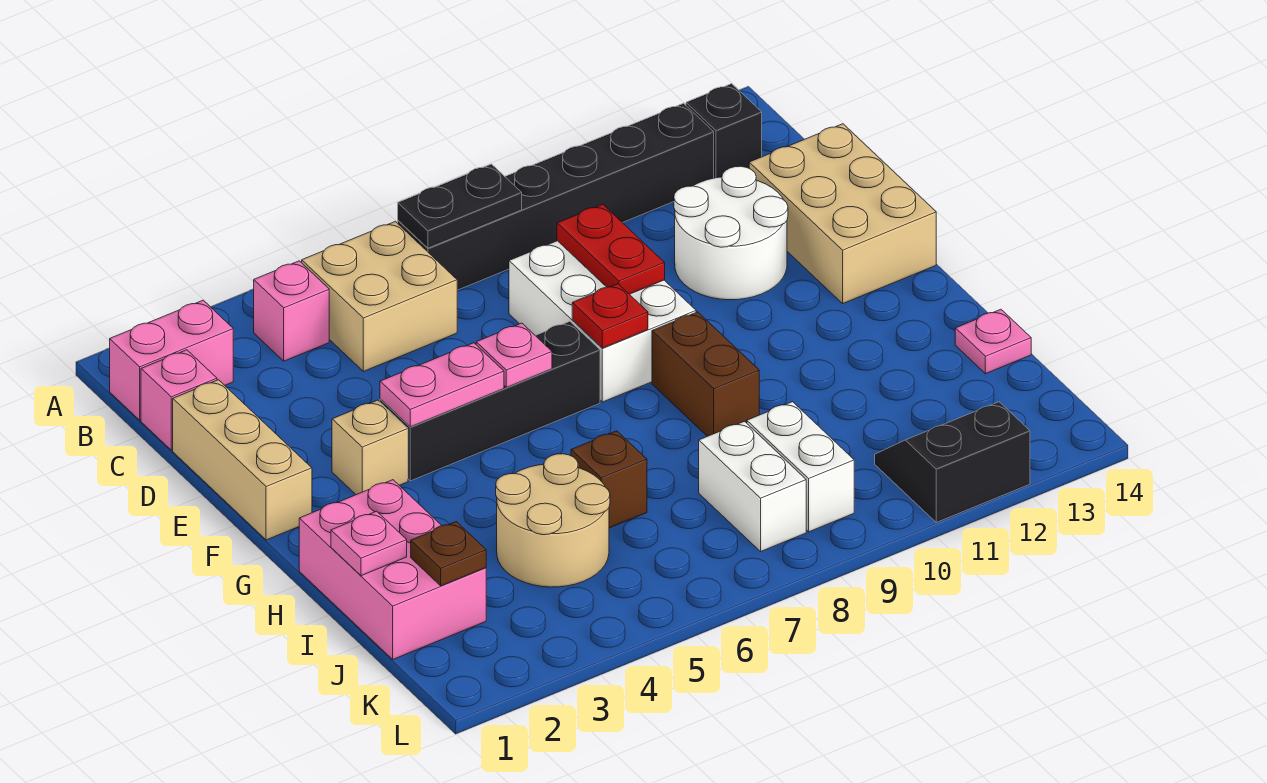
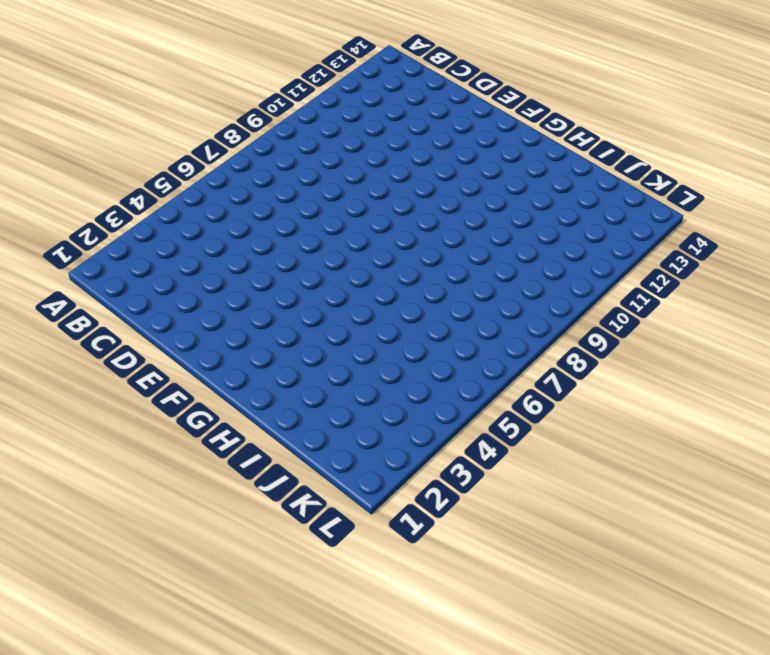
none -> pink 1x2 brick [110,300,233,420]
none -> pink 1x1 brick [254,261,329,361]
none -> tan 2x2 brick [302,221,457,371]

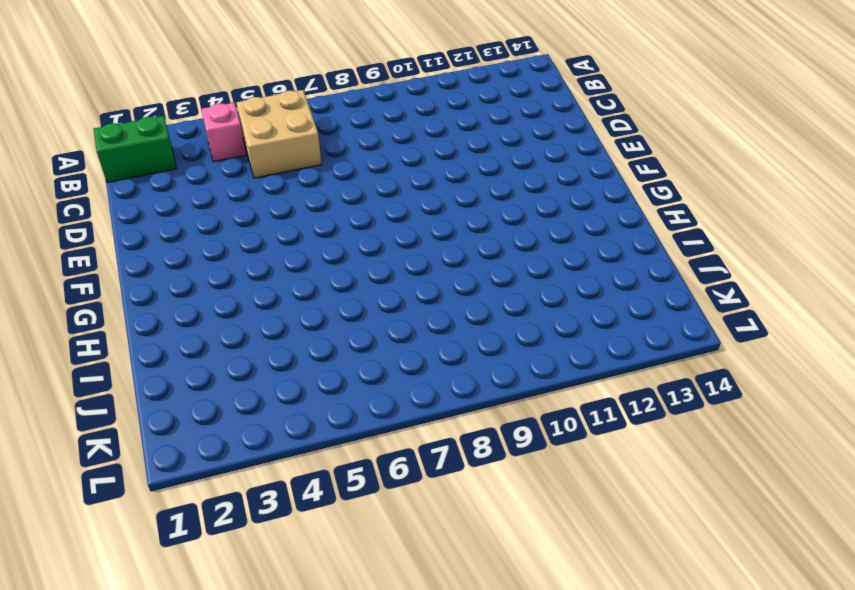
green 1x2 brick [94,116,176,182] -> pink 1x2 brick [110,300,233,420]
none -> black 1x6 brick [398,103,714,290]
none -> black 1x1 brick [686,84,762,178]
none -> pink 1x1 brick [141,350,217,450]

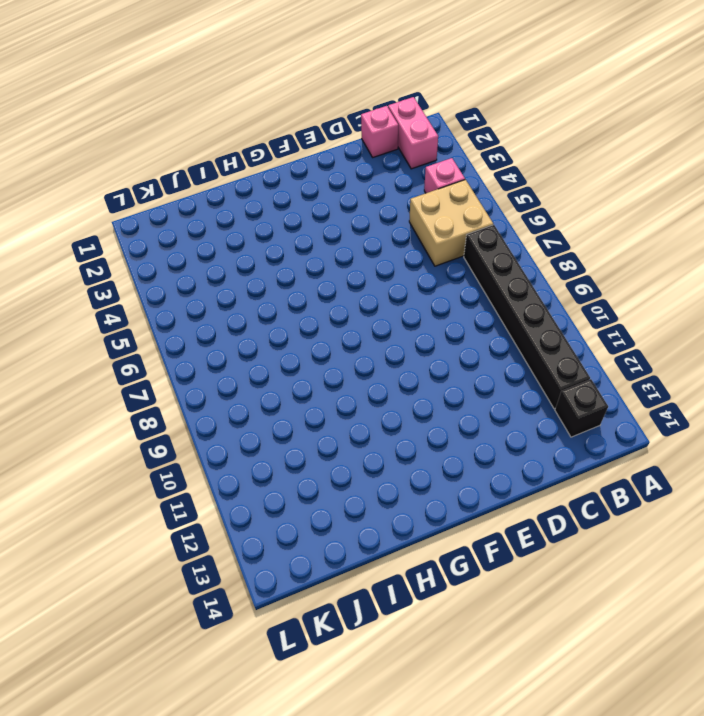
none -> tan 1x3 brick [173,380,312,540]
none -> white 2x3 brick [509,241,696,402]
none -> white 2x2 round brick [674,166,788,300]

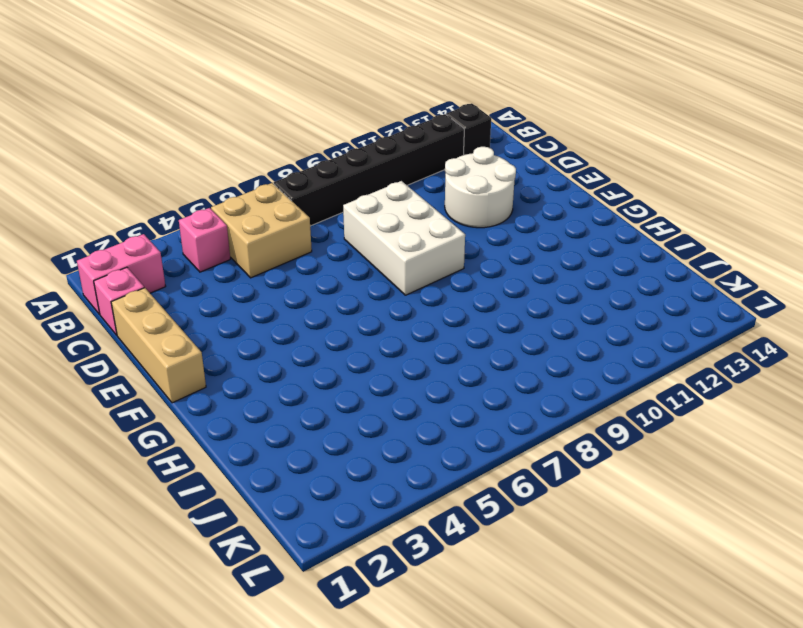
none -> tan 2x3 brick [749,124,936,303]
none -> tan 1x1 brick [332,400,408,495]
none -> black 1x4 brick [380,322,600,481]

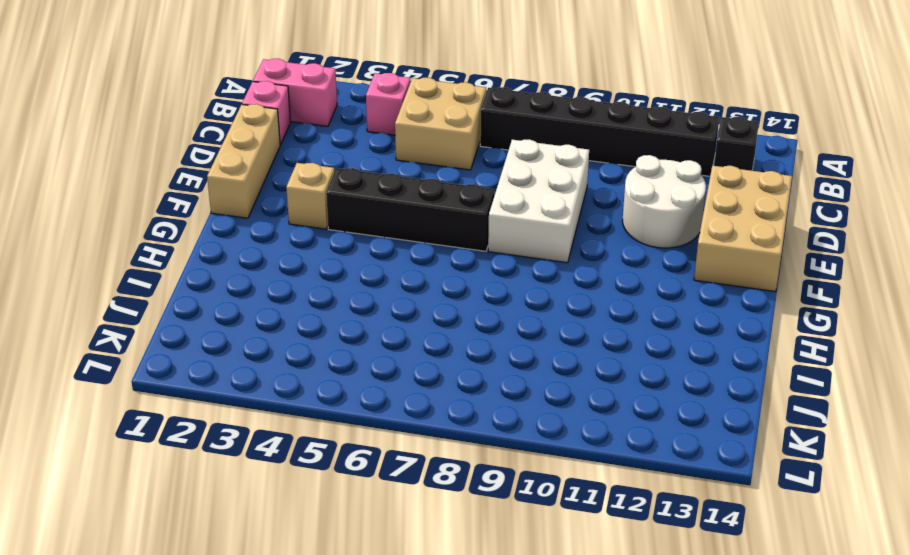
none -> brown 1x2 brick [652,312,759,436]
none -> pink 2x3 brick [299,480,486,659]
none -> tan 2x2 round brick [496,454,610,587]

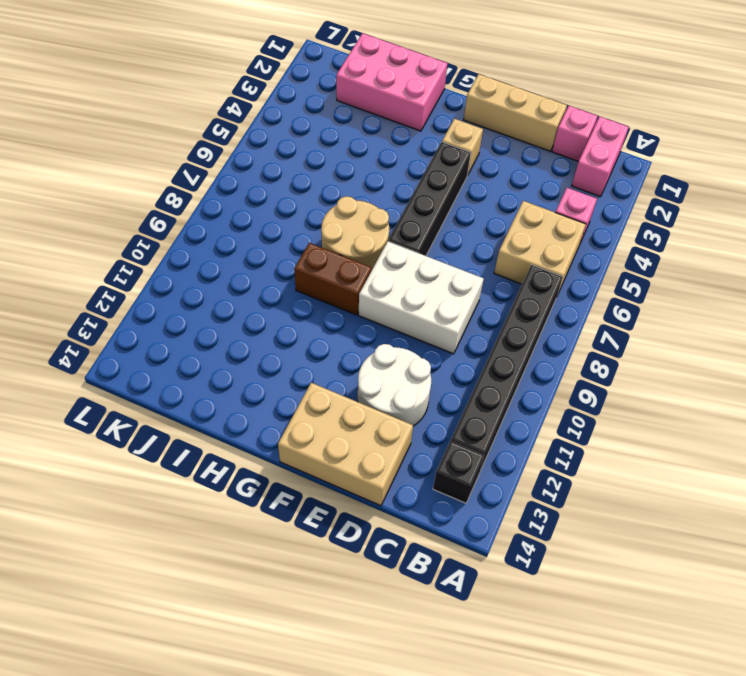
tan 2x2 round brick [321,196,389,269] -> tan 2x2 round brick moved to [496,454,610,587]
none -> brown 1x1 brick [571,431,647,528]
none -> pink 1x1 plate [955,309,1031,374]
none -> white 1x2 brick [699,421,806,551]

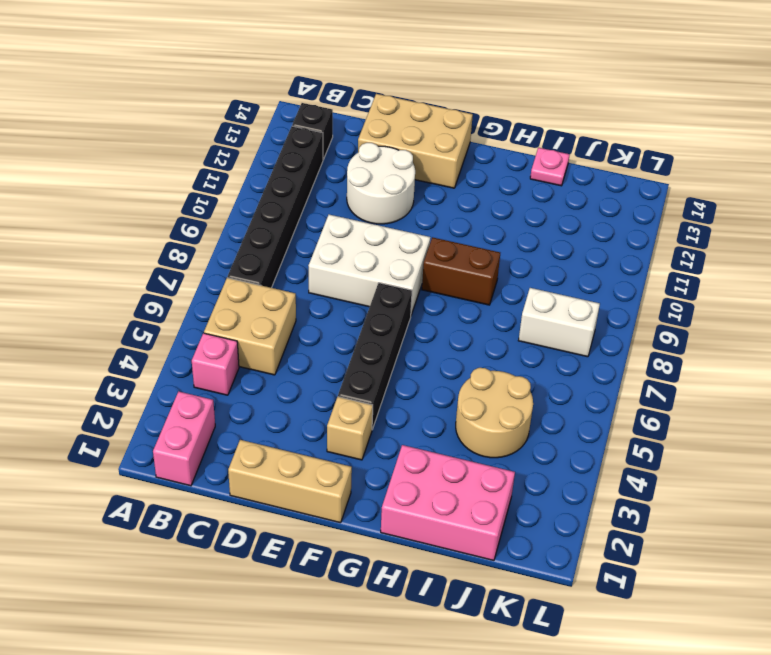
none -> pink 1x1 brick [141,350,217,450]
none -> brown 1x1 brick [571,431,647,528]
none -> white 1x2 brick [747,402,854,532]

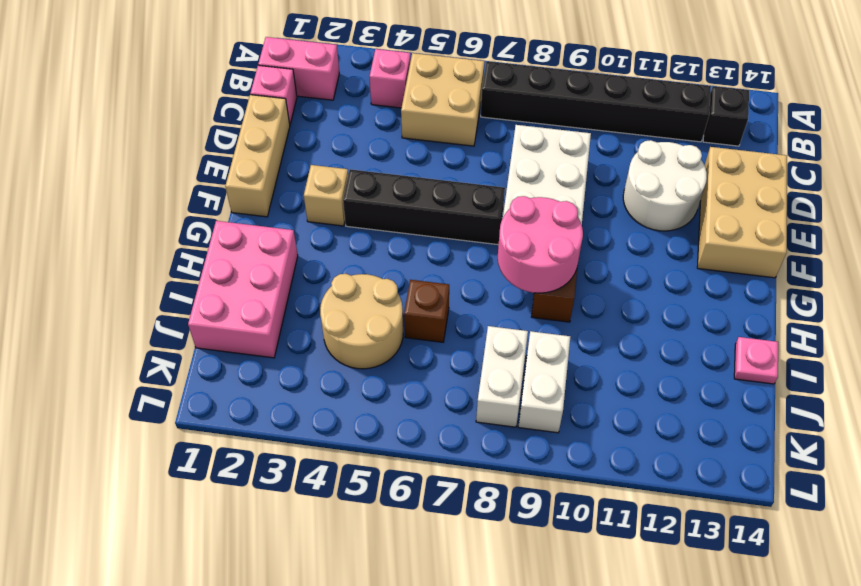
pink 2x2 round brick [498,196,583,293] -> none
none -> black 2x2 slope [875,402,1030,522]
none -> black 1x2 plate [398,164,522,248]
none -> red 1x2 plate [557,204,665,294]

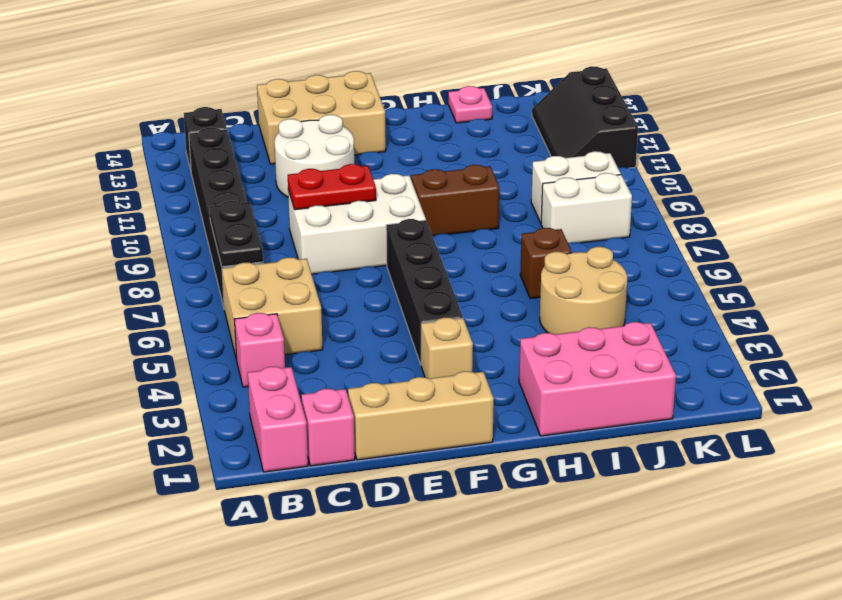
black 2x3 slope [532,66,638,168] -> black 2x2 slope [875,402,1030,522]
none -> pink 1x2 plate [380,343,504,427]
none -> pink 1x1 plate [476,323,552,387]
none -> red 1x1 plate [572,284,648,348]

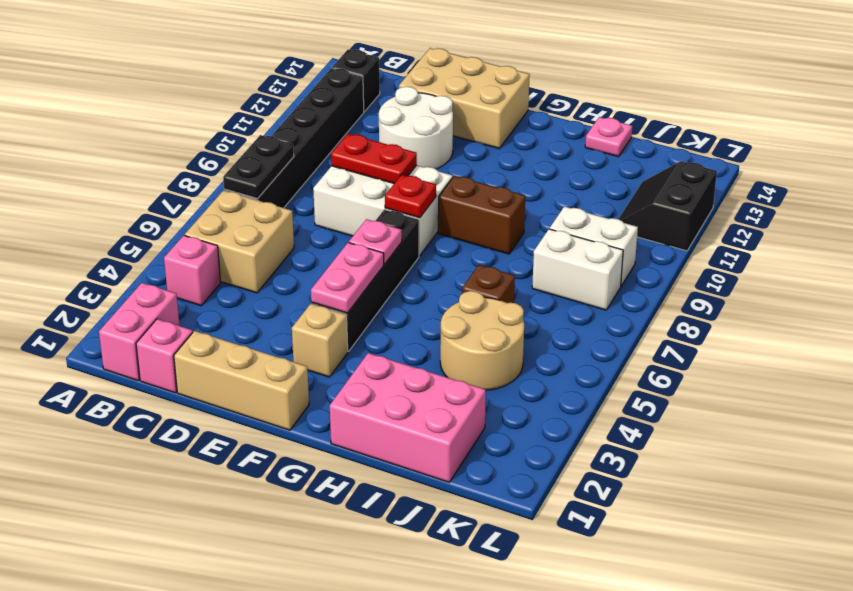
none -> pink 1x1 plate [331,511,407,576]
none -> brown 1x1 plate [411,522,486,586]

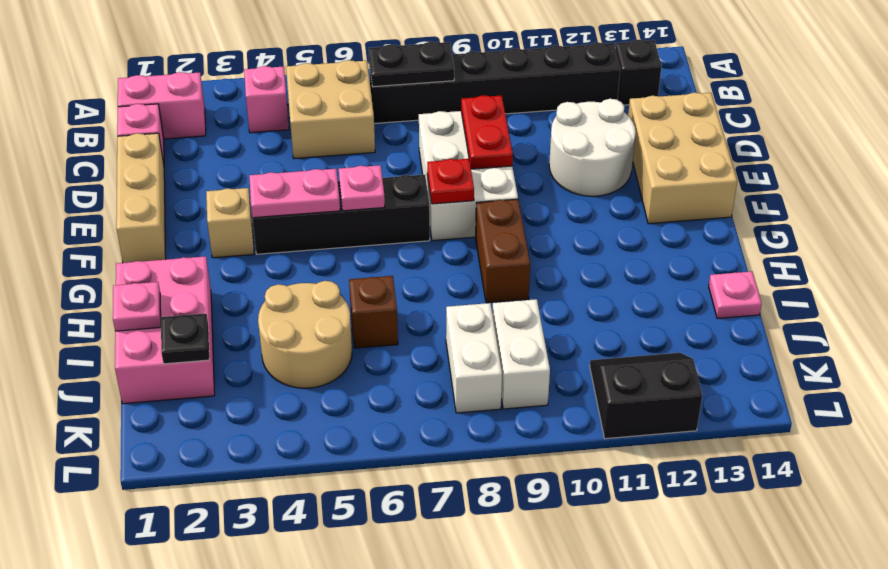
black 1x1 plate [161,314,209,364] -> brown 1x1 plate [411,522,486,586]

